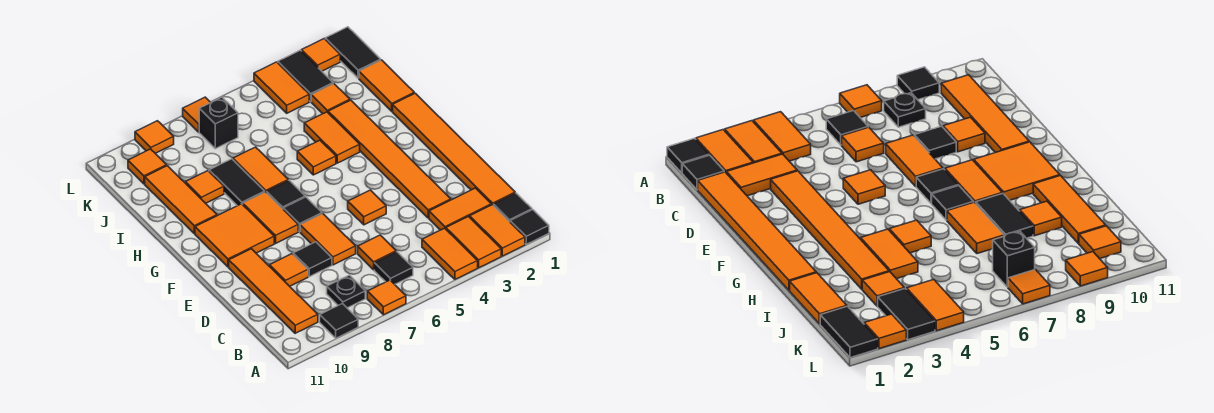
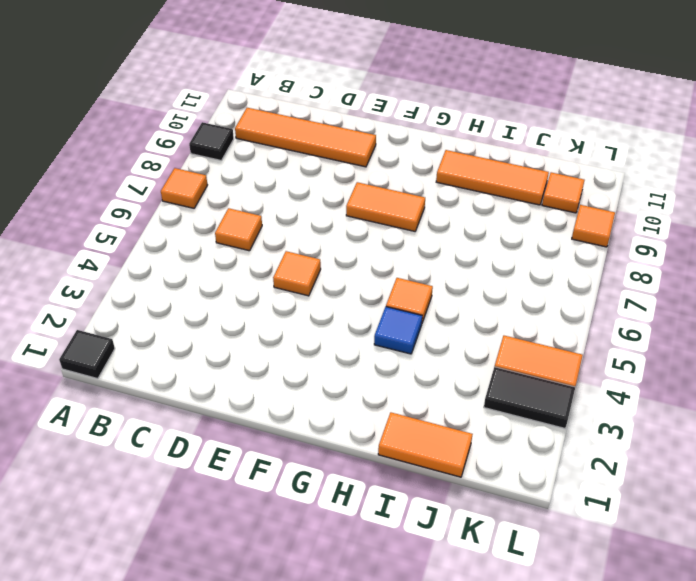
blue 1x1 tile [374,307,422,354] -> orange 1x2 tile [304,112,360,163]
none -> orange 1x2 tile [470,205,525,256]
none -> orange 1x2 tile [446,217,501,268]
none -> orange 1x2 tile [422,228,478,279]
none -> black 1x1 tile [493,193,532,222]

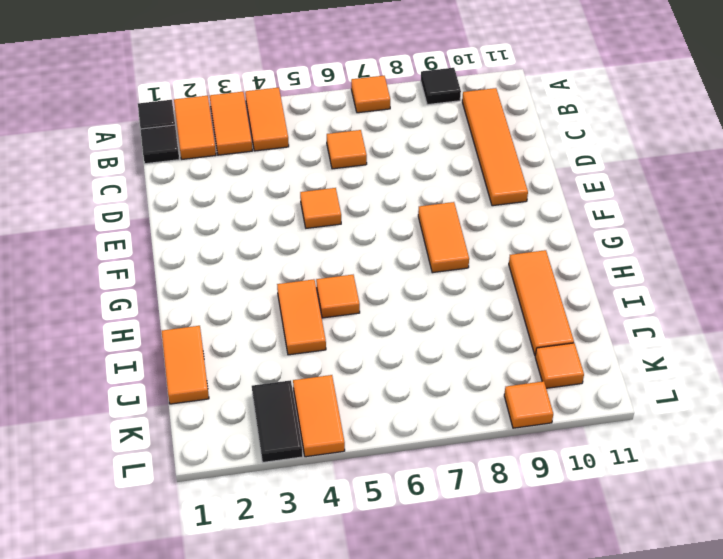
none -> black 1x1 tile [374,252,413,284]
none -> black 1x1 plate [327,275,365,308]
none -> orange 1x6 tile [393,93,515,205]
none -> orange 1x2 tile [429,188,491,230]

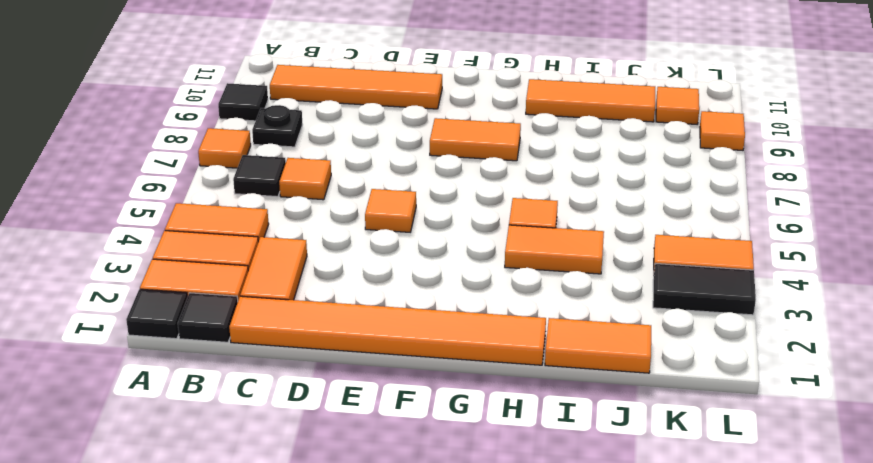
none -> orange 1x6 tile [328,100,451,218]
none -> orange 1x2 tile [300,214,356,265]
none -> black 1x1 tile [293,242,332,277]
none -> orange 1x1 tile [269,254,308,286]

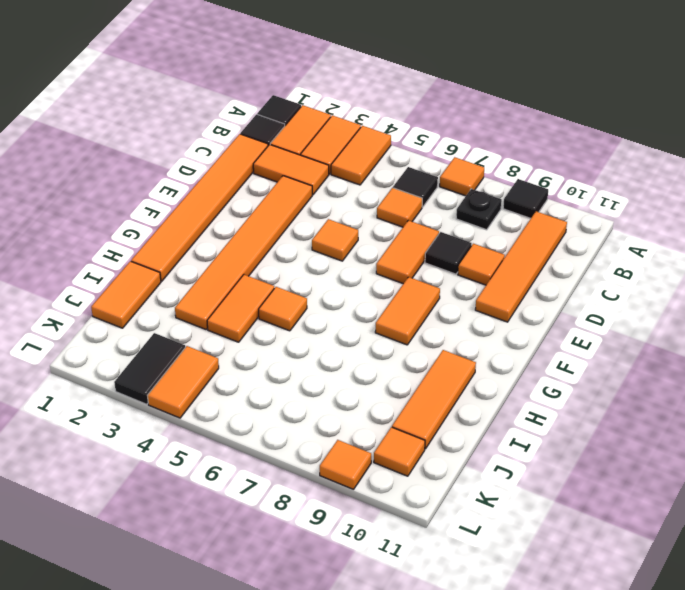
none -> black 1x1 tile [283,197,322,232]
none -> orange 2x2 tile [195,204,274,267]
none -> black 1x1 tile [267,180,305,209]
none -> orange 1x2 tile [233,147,288,193]

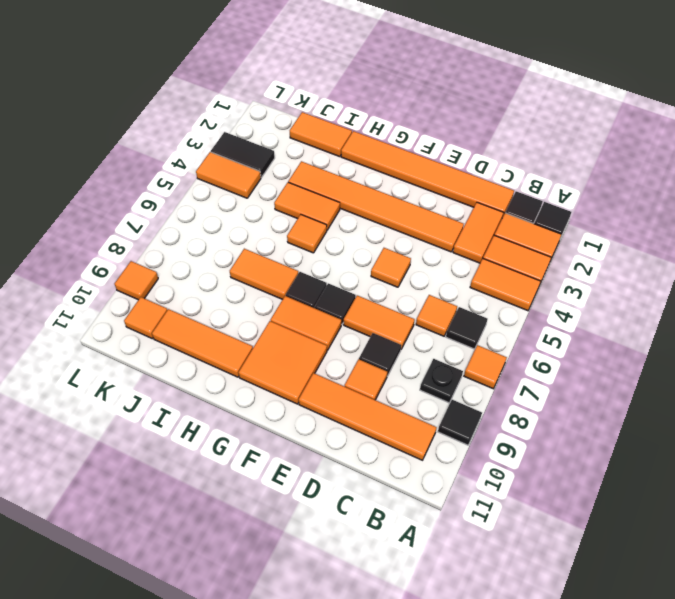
none -> black 1x2 tile [209,159,265,206]
none -> orange 1x1 tile [185,171,224,203]
none -> orange 1x1 tile [311,84,350,114]
none -> black 1x2 tile [325,27,381,78]

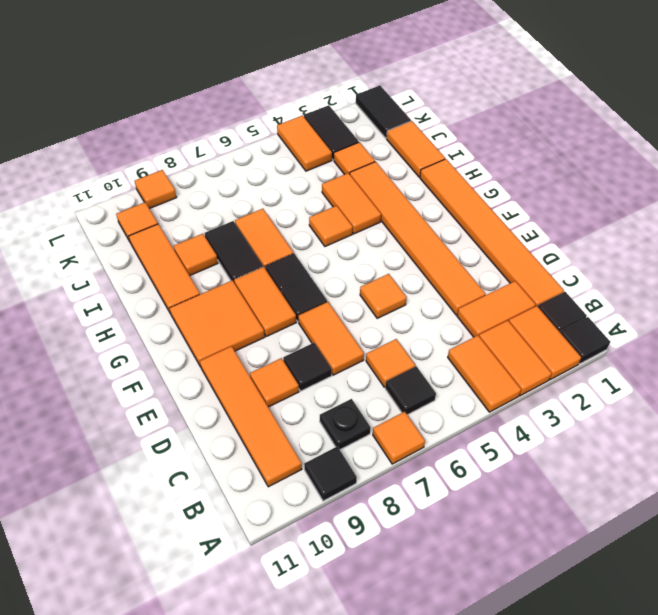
none -> black 1x1 brick [199,97,238,149]
none -> orange 1x1 tile [302,39,340,71]
none -> orange 1x1 tile [183,97,211,132]

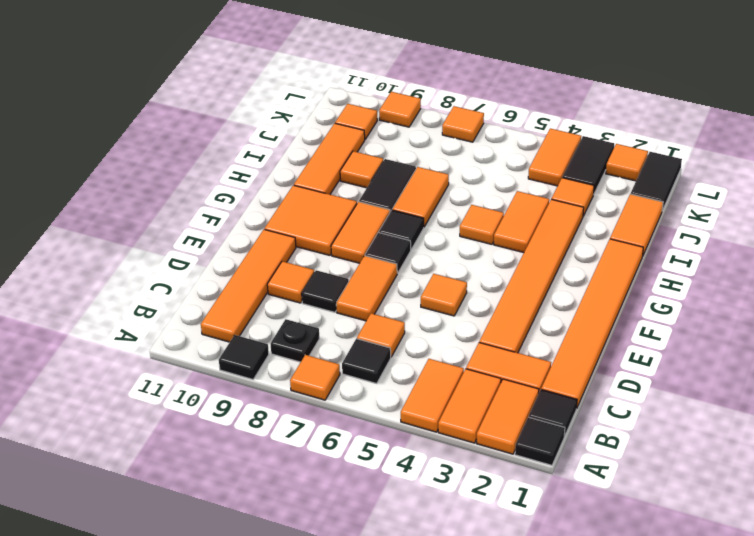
none -> black 1x1 brick [199,97,238,149]

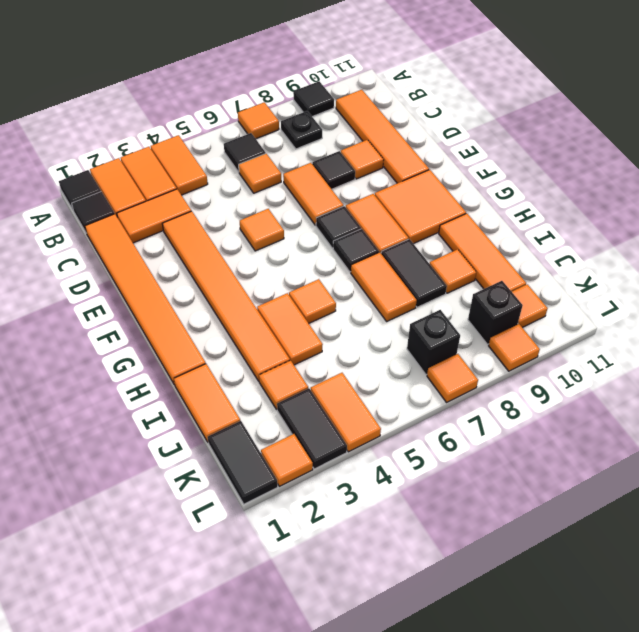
black 1x1 brick [468,281,523,344] -> none

